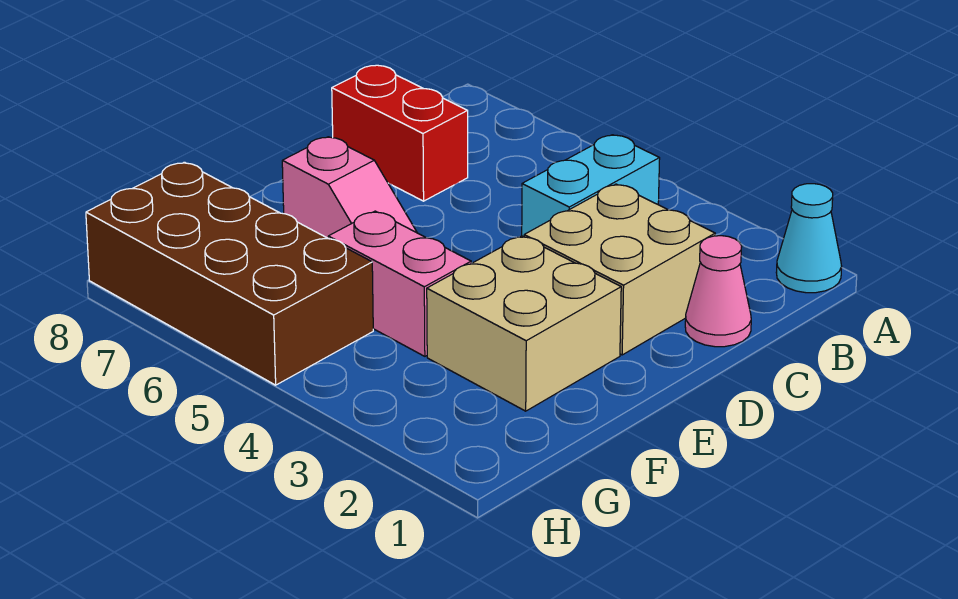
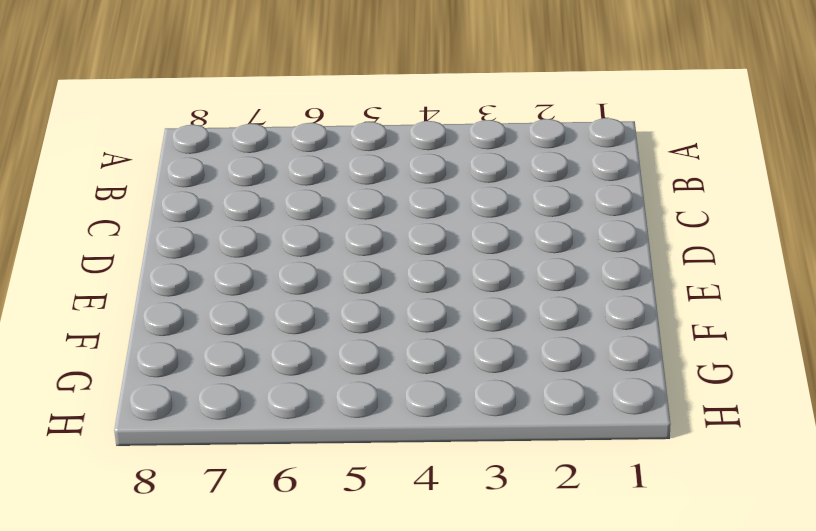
none -> cyan 1x1 cone [776,184,842,293]
none -> cyan 1x2 brick [522,135,660,237]

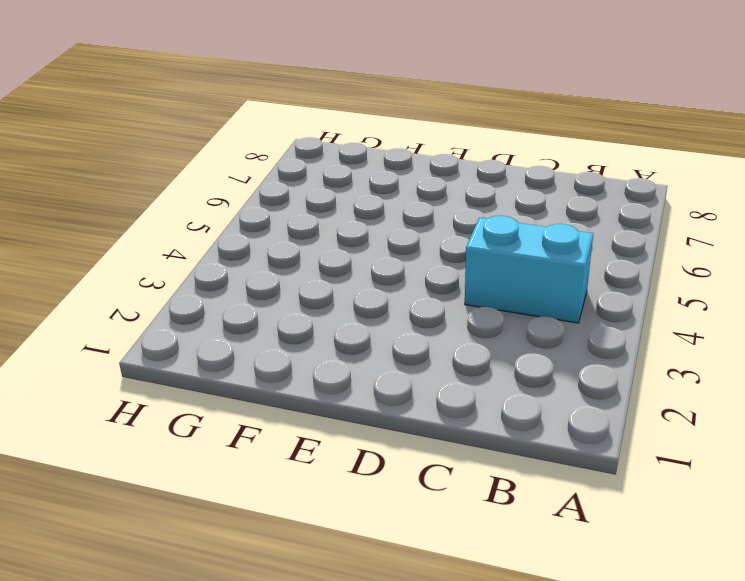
none -> cyan 1x1 cone [776,184,842,293]
none -> pink 1x1 cone [685,236,751,347]

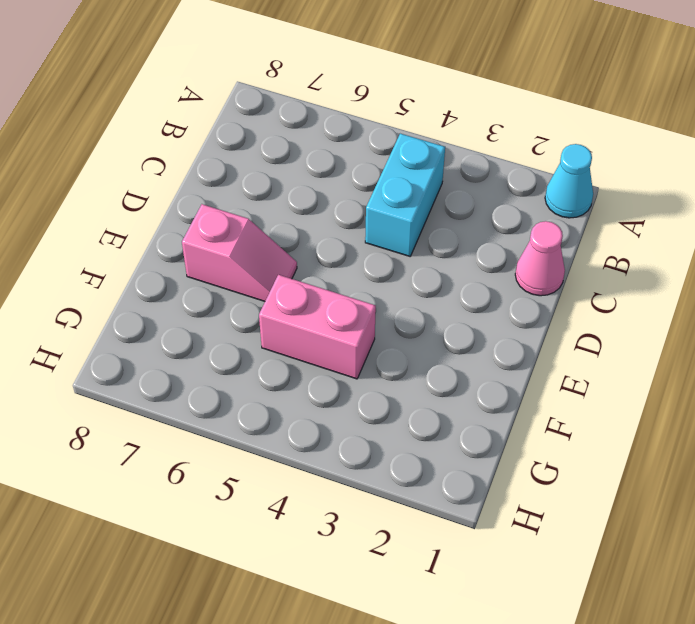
none -> tan 2x2 brick [524,184,715,355]
none -> red 1x2 brick [332,65,468,201]

